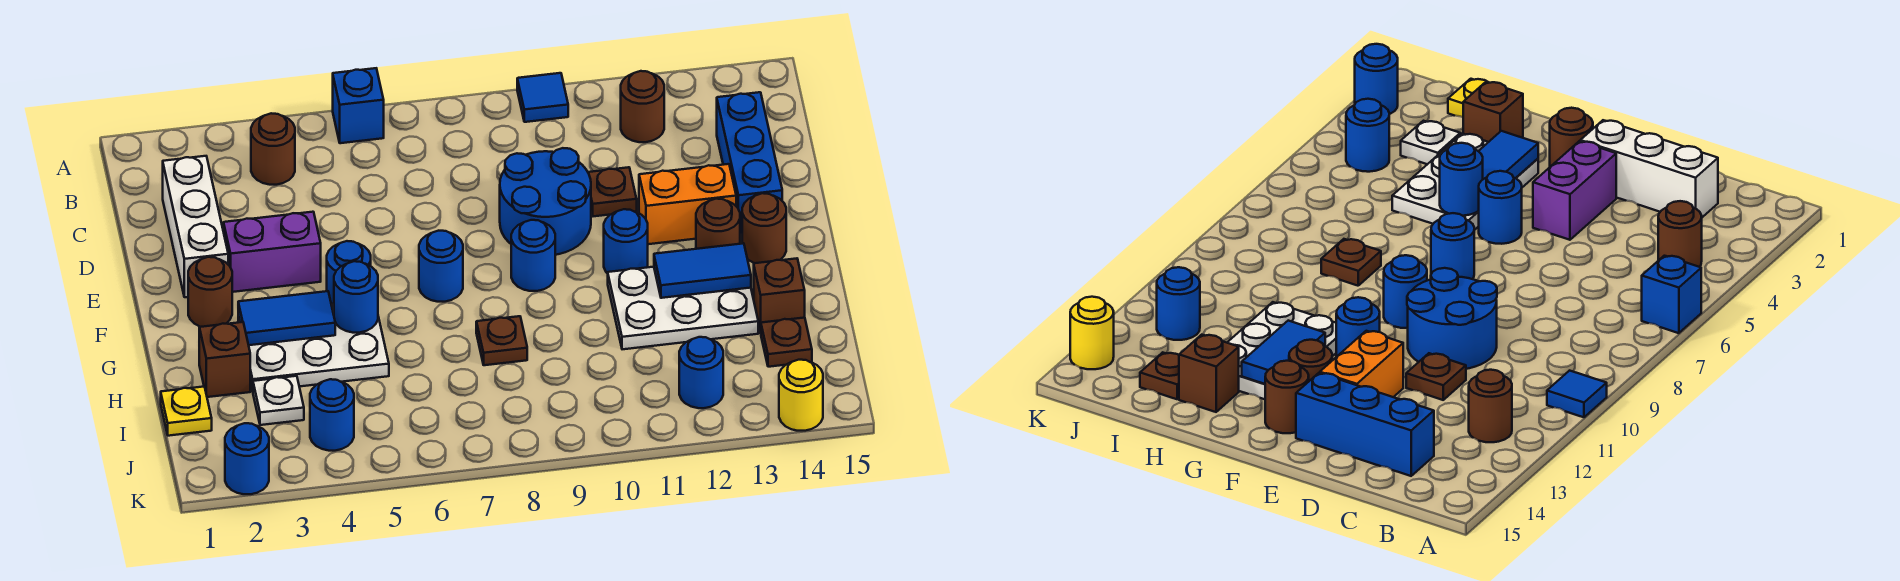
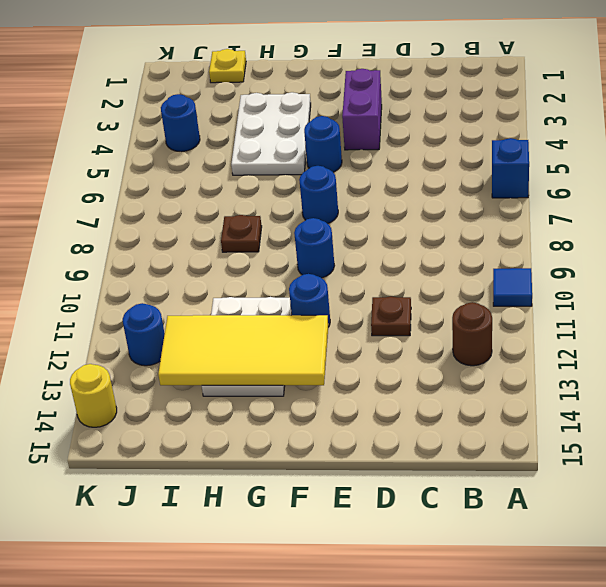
yellow 2x4 tile [158,315,328,385] -> blue 1x2 tile [654,243,751,298]
none -> brown 1x1 round brick [251,113,295,185]
none -> white 1x3 brick [163,156,228,297]
none -> blue 1x3 brick [717,92,782,234]
none -> blue 2x2 round brick [500,148,591,255]

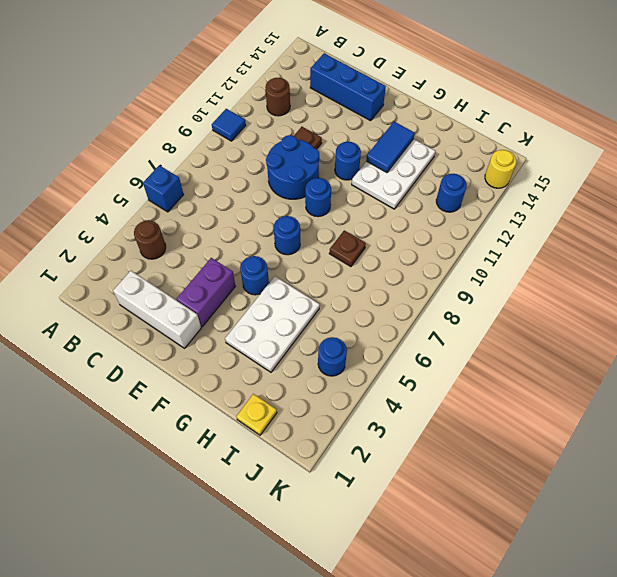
none -> orange 1x2 brick [639,164,736,244]
none -> brown 1x1 round brick [188,257,232,327]
none -> brown 1x1 round brick [696,199,740,249]
none -> brown 1x1 round brick [742,193,786,263]

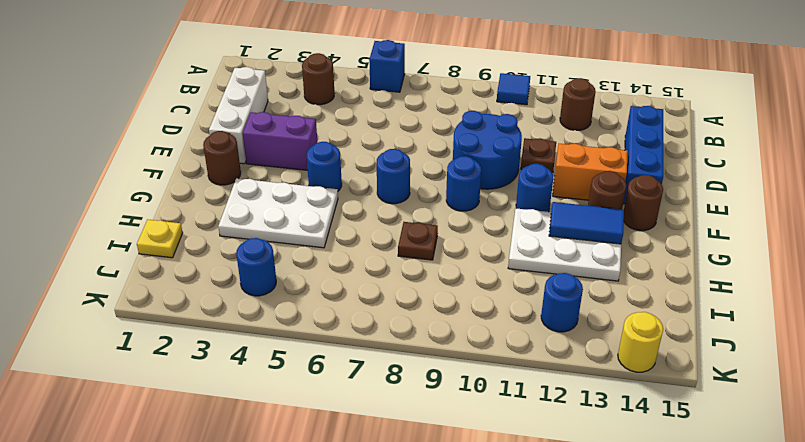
none -> brown 1x1 brick [199,322,250,397]
none -> brown 1x1 brick [754,258,805,333]
none -> white 1x1 plate [253,376,304,425]
none -> brown 1x1 plate [761,318,812,367]

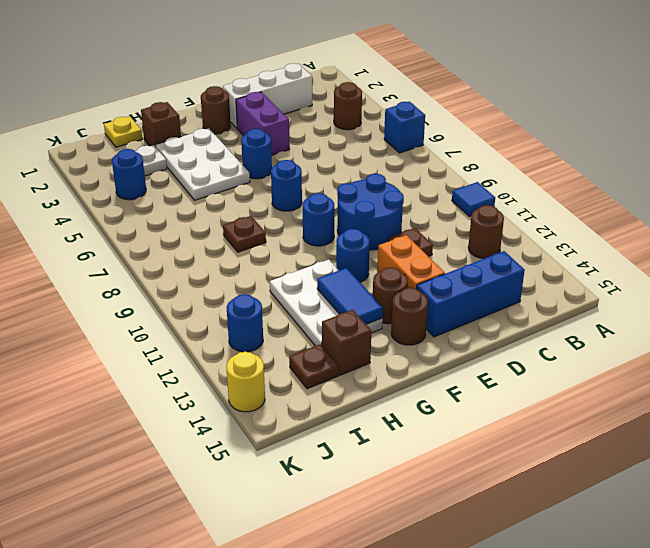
none -> blue 1x1 round brick [225,423,269,494]
none -> blue 1x2 tile [238,291,335,345]
none -> blue 1x1 round brick [334,261,378,333]

